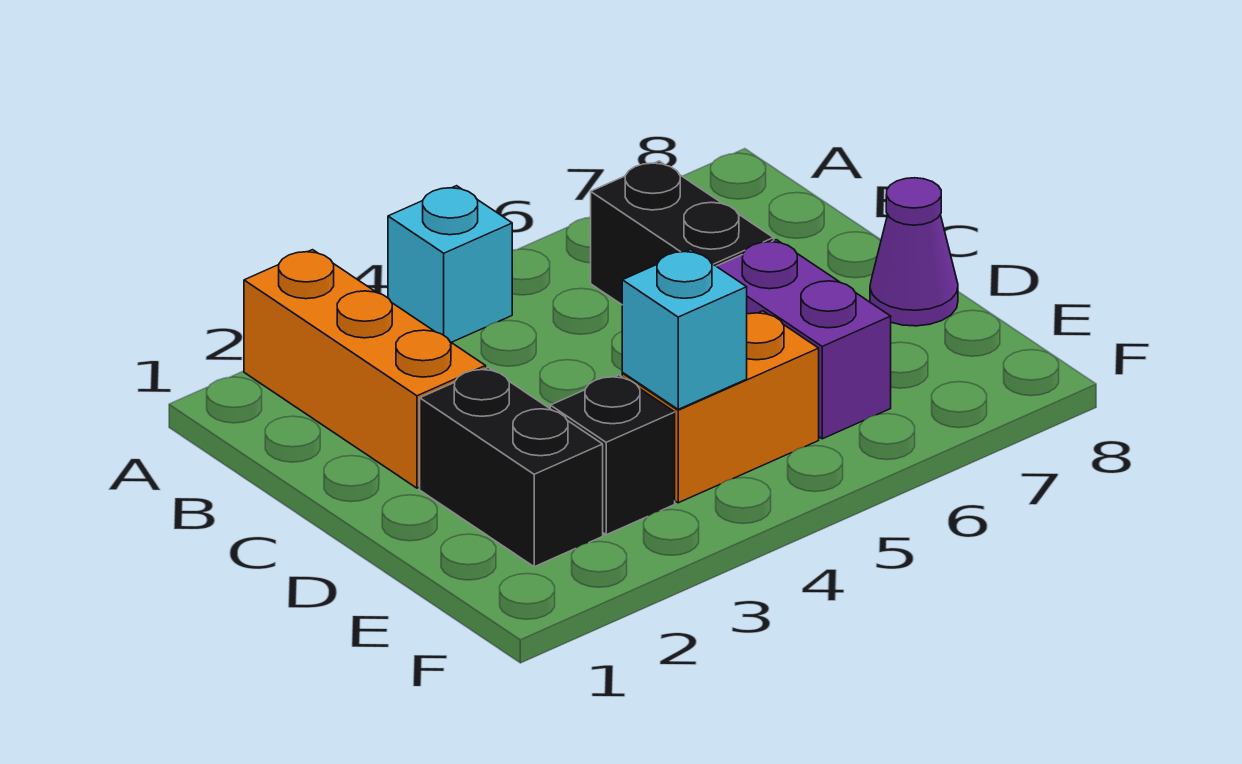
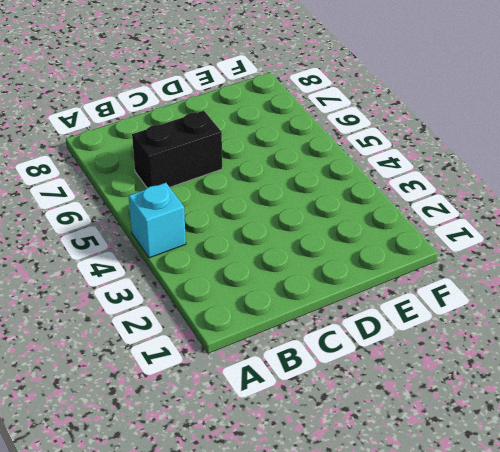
none -> orange 1x3 brick [244,250,486,488]
none -> black 1x2 brick [420,367,603,567]

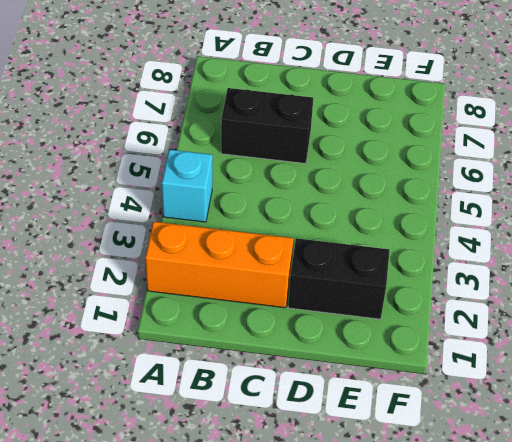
none -> purple 1x2 brick [716,240,891,439]
none -> purple 1x1 cone [870,178,958,326]

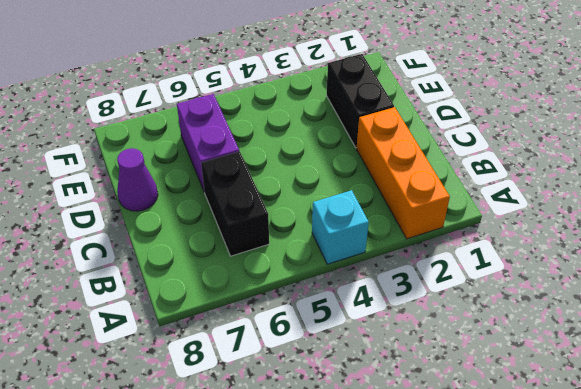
none -> black 1x1 brick [550,375,675,535]
none -> orange 1x2 brick [622,311,819,503]

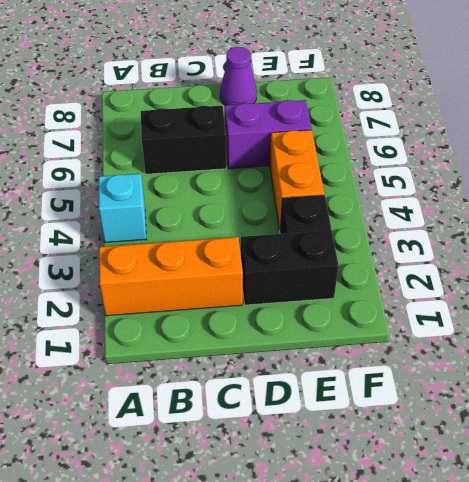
none -> cyan 1x1 brick [622,250,747,409]

